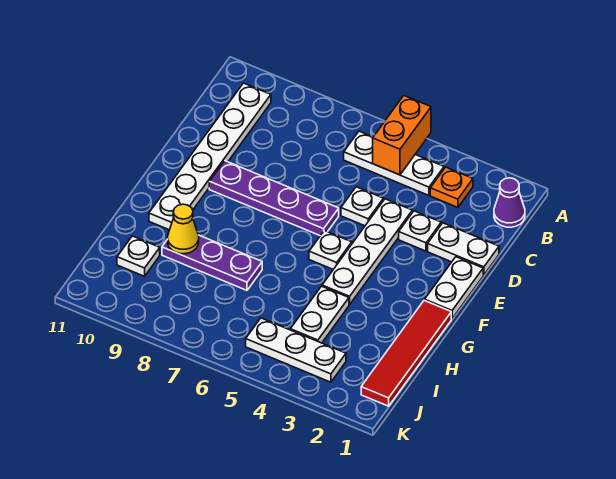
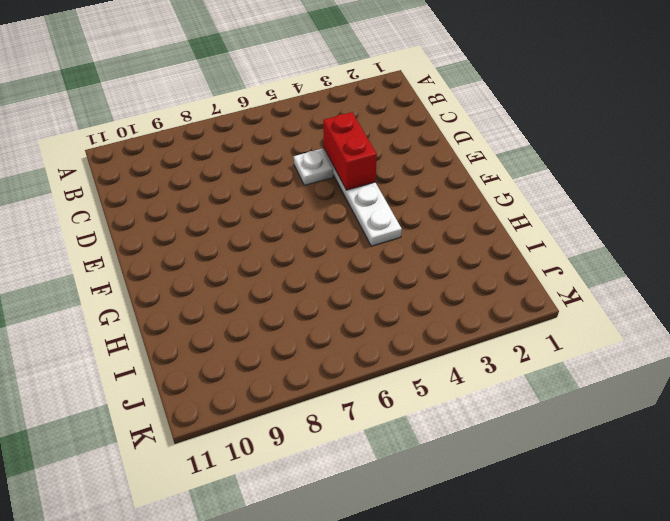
red 1x2 brick [323,112,377,190] -> none
none -> purple 1x1 cone [494,178,525,227]
none -> orange 1x1 plate [430,167,473,207]
none -> white 1x3 plate [344,131,444,195]

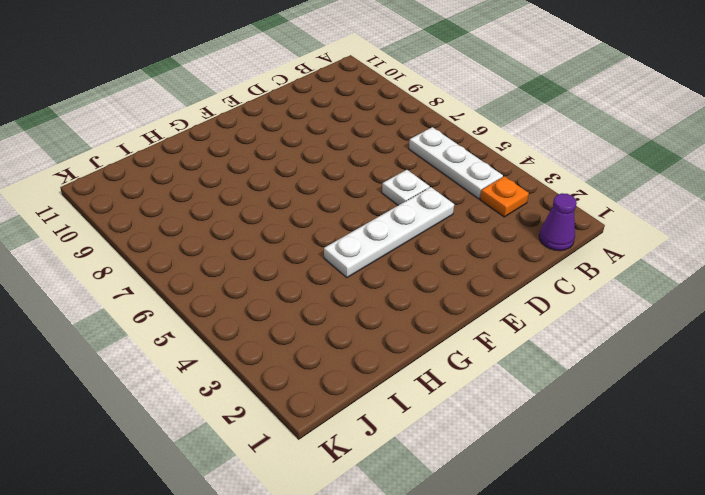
none -> white 1x6 plate [149,83,271,230]
none -> white 1x2 plate [428,223,499,275]
none -> white 1x1 plate [399,211,441,251]

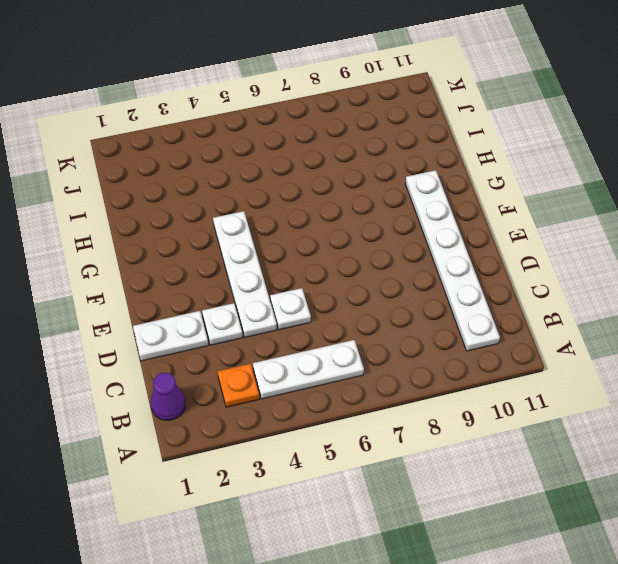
none -> white 1x2 plate [425,257,483,319]
none -> purple 1x4 plate [209,161,339,236]
none -> white 1x1 plate [309,231,352,269]

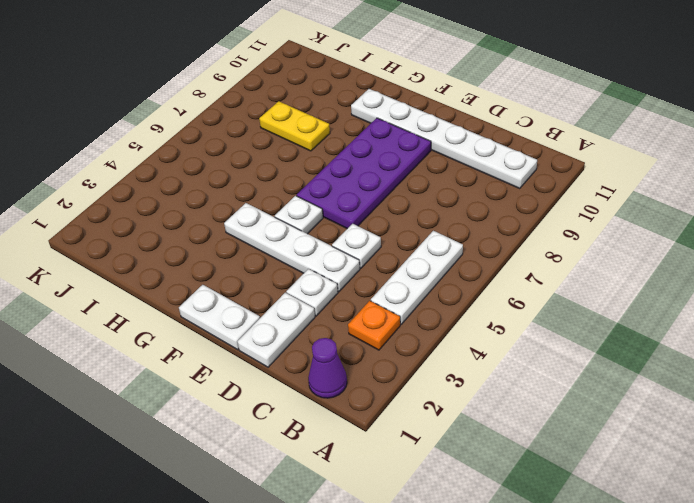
purple 2x4 plate [297,118,431,229] -> purple 1x4 plate [209,161,339,236]
yellow 1x2 plate [259,101,330,151] -> purple 1x3 plate [162,235,262,290]
none -> red 1x4 tile [361,300,451,406]
none -> white 1x2 plate [290,286,349,343]
none -> white 1x1 plate [117,236,160,276]

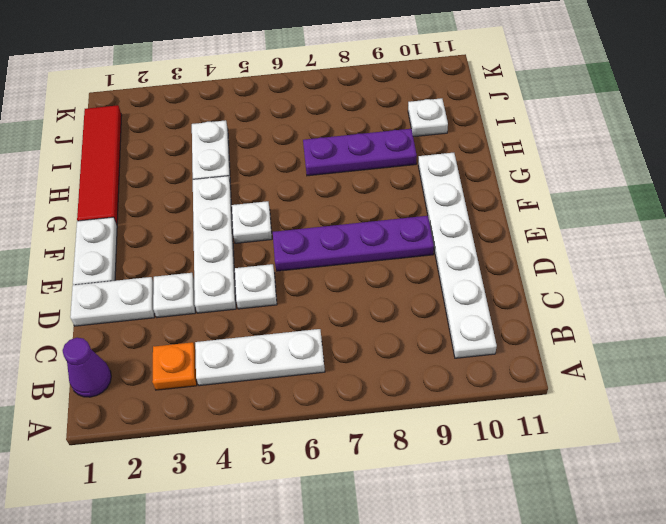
none -> white 1x3 plate [246,318,346,382]
none -> orange 1x2 brick [373,96,431,175]
none -> yellow 1x1 cone [168,204,199,254]

